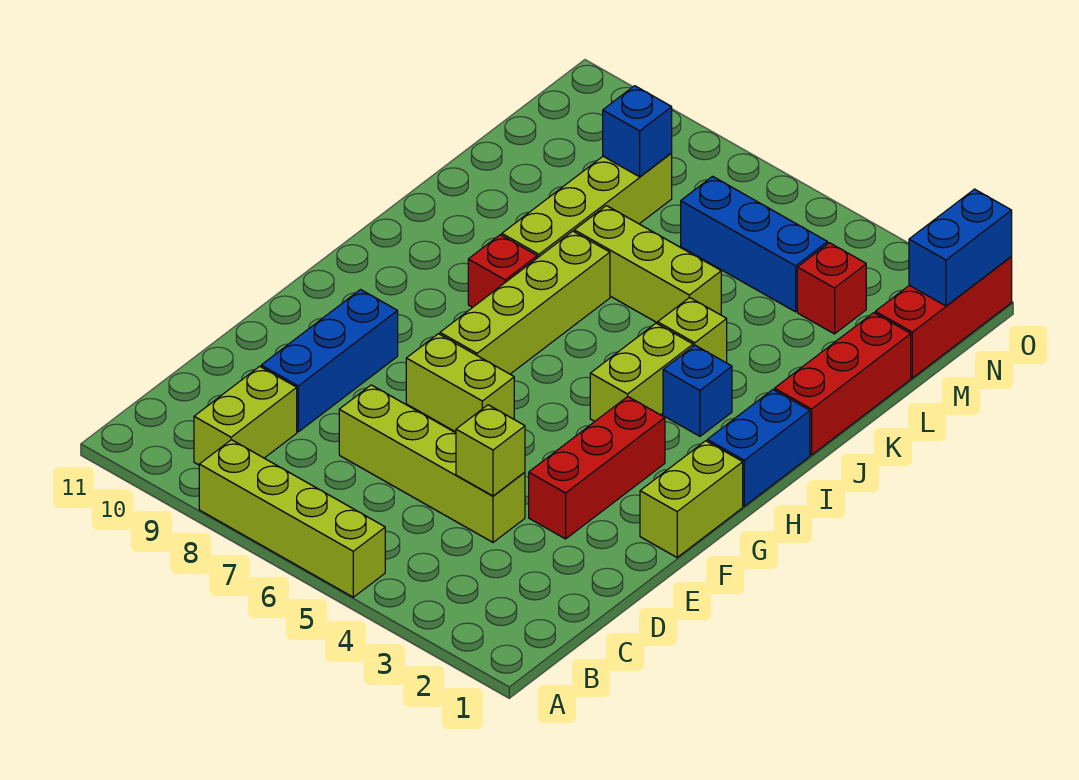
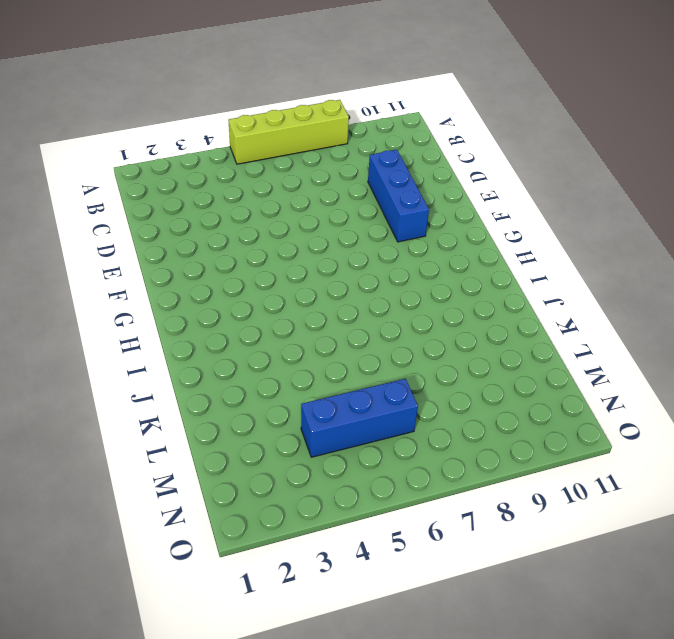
none -> lime 1x2 brick [194,366,297,465]
none -> lime 1x4 brick [339,385,525,542]
none -> red 1x3 brick [529,397,665,539]

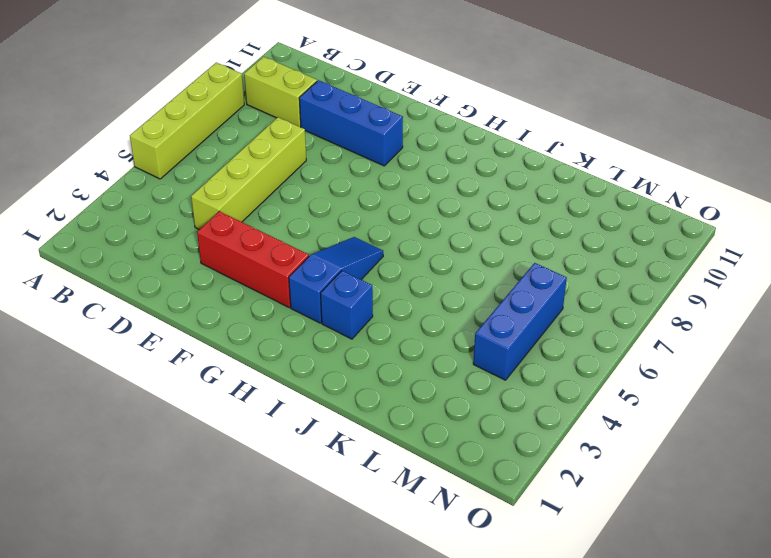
blue 1x3 slope [289,237,383,323] -> lime 1x2 brick [590,323,693,422]
none -> lime 1x2 brick [640,441,743,557]
none -> lime 1x2 brick [406,334,514,432]
none -> lime 1x4 brick [440,231,610,374]

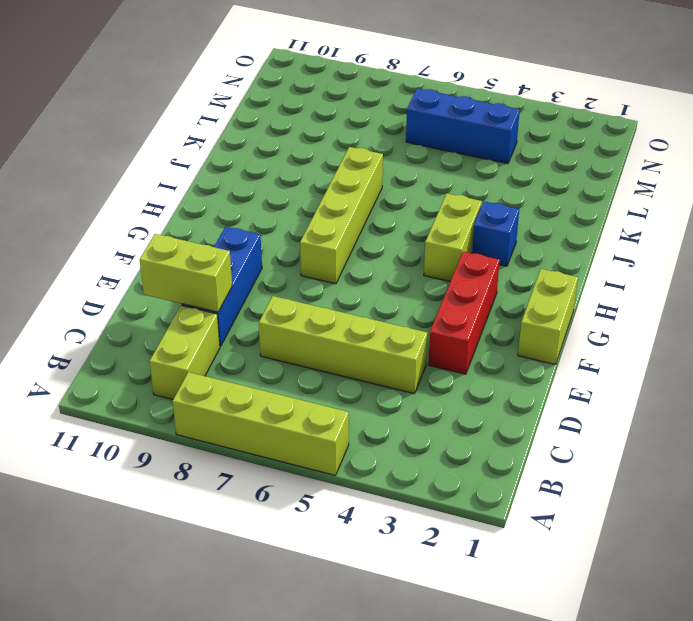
lime 1x2 brick [140,234,232,312] -> lime 1x2 brick moved to [406,334,514,432]
none -> blue 1x2 brick [707,390,810,506]
none -> red 1x1 brick [468,235,537,307]
none -> red 1x3 brick [775,313,911,455]

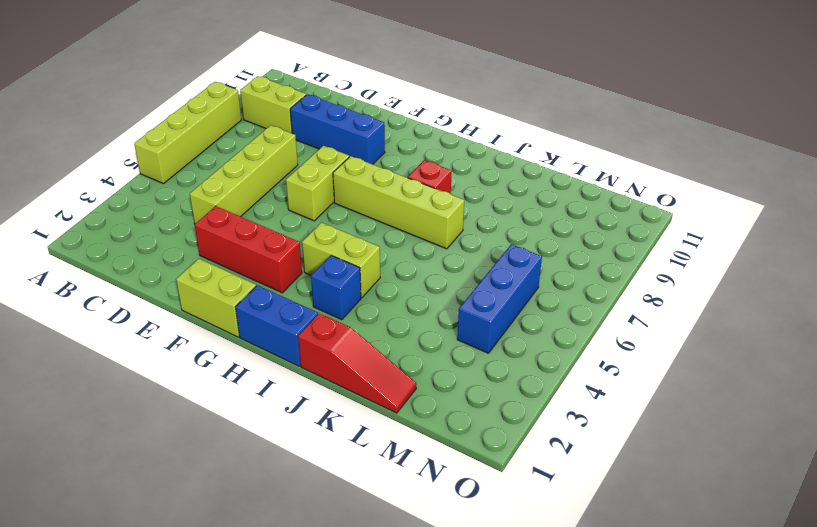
red 1x3 slope [298,313,416,413] -> red 1x3 brick [775,313,911,455]
none -> lime 1x1 brick [658,298,727,363]
none -> lime 1x4 brick [502,153,672,258]
none -> lime 1x3 brick [574,206,721,323]

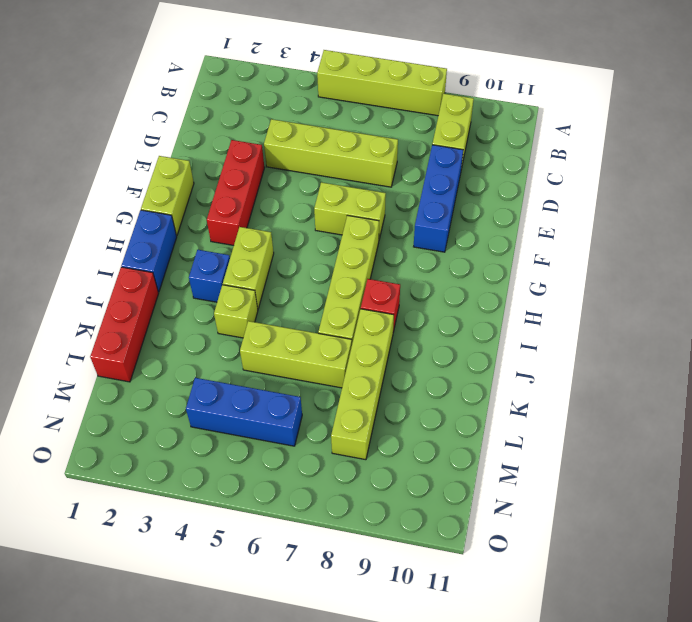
none -> red 1x3 brick [875,257,1012,378]
none -> red 1x1 brick [797,243,866,334]
none -> lime 1x1 brick [456,405,525,496]

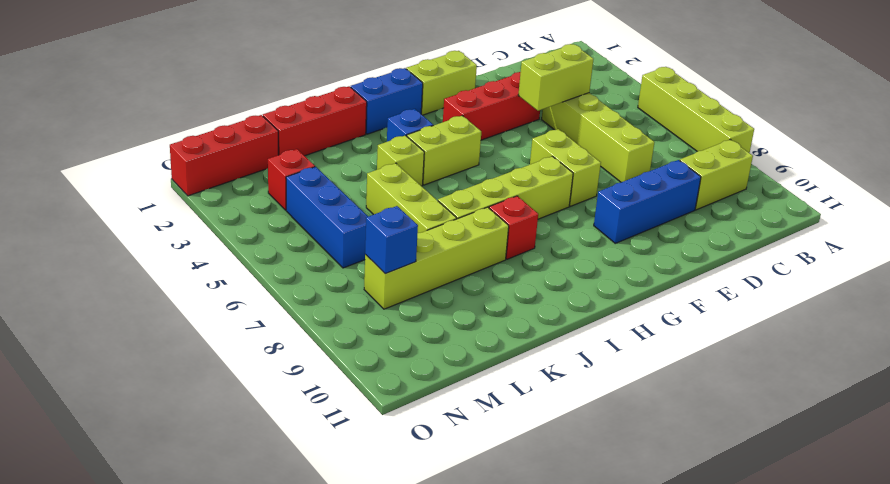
lime 1x2 brick [518,44,593,111] -> lime 1x1 brick [456,405,525,496]
none -> blue 1x2 brick [909,189,1012,306]

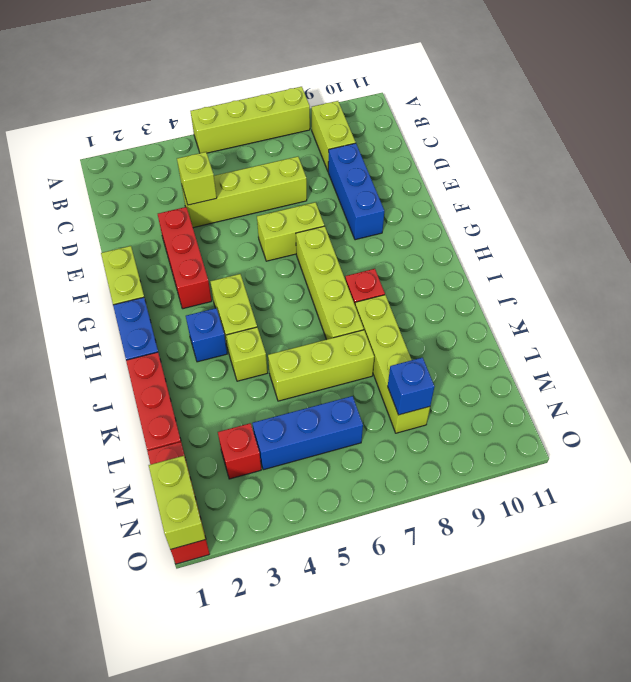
lime 1x2 brick [149,456,206,550] -> blue 1x2 brick [909,189,1012,306]

